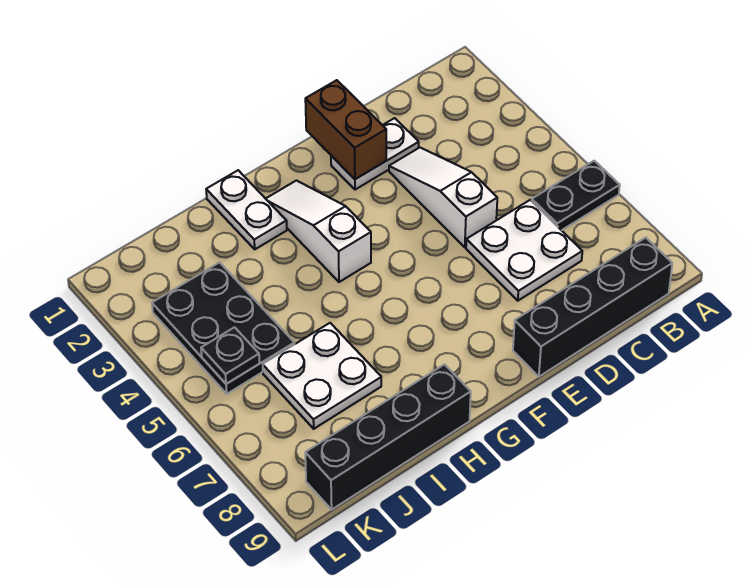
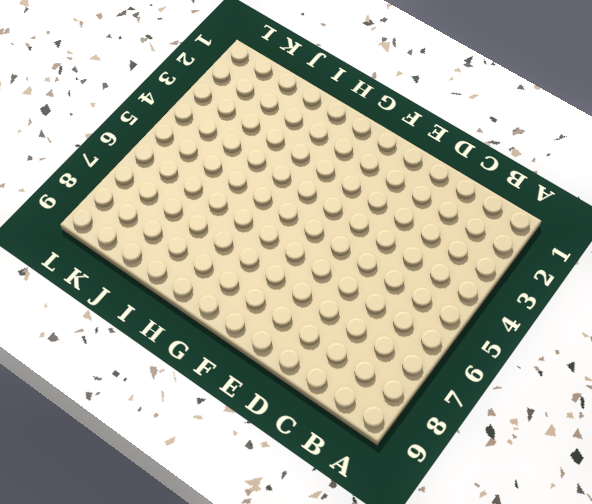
none -> black 1x2 plate [532,161,620,230]
none -> black 1x4 brick [513,238,672,377]
none -> white 2x2 plate [466,200,582,301]

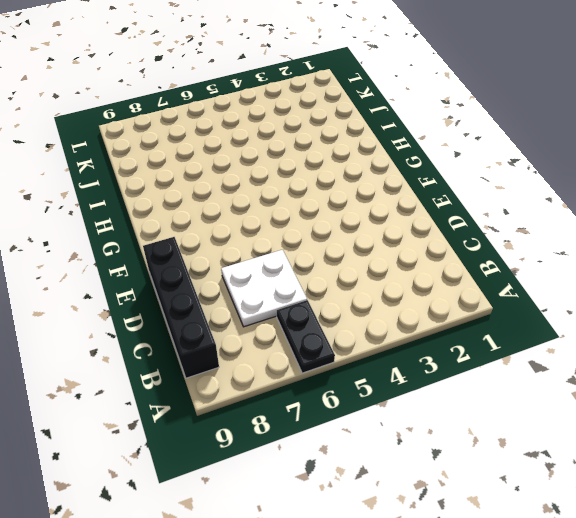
none -> white 1x2 plate [331,118,419,190]
none -> white 1x3 slope [389,148,497,247]
none -> white 1x3 slope [266,181,371,282]

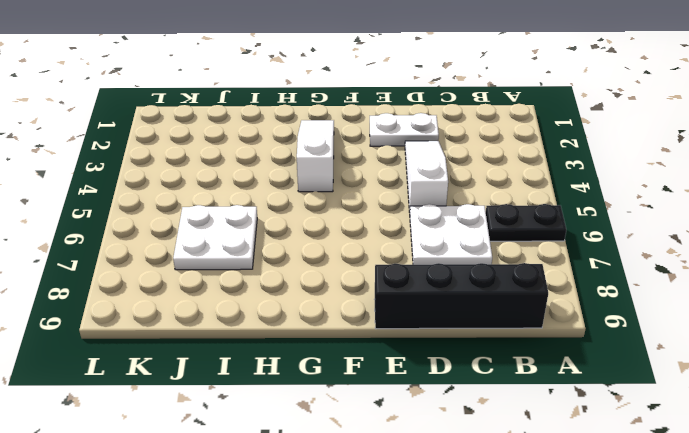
none -> white 1x2 plate [206,170,287,249]
none -> black 1x4 brick [305,364,471,509]
none -> black 2x3 plate [152,263,294,394]

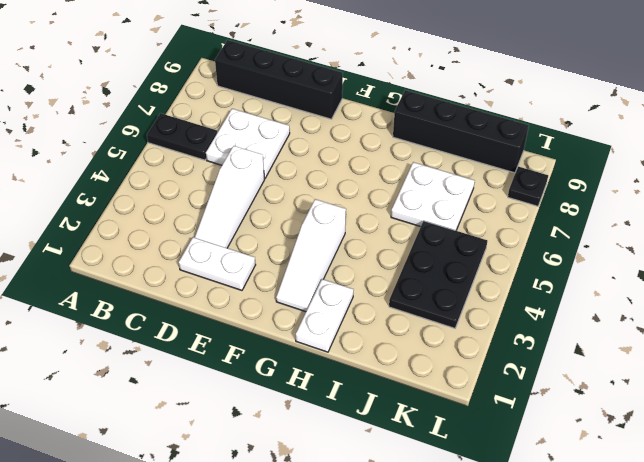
black 1x1 plate [508,167,548,206] -> black 1x1 plate moved to [201,327,260,384]
none -> brown 1x2 brick [305,80,386,179]

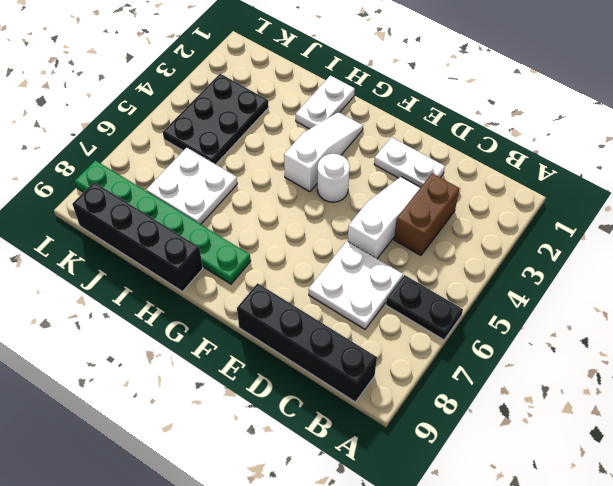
brown 1x2 brick [394,173,460,255] -> brown 1x2 brick moved to [305,80,386,179]
white 1x1 round brick [317,154,350,202] -> none
green 1x6 plate [75,160,251,284] -> none
none -> black 1x1 plate [201,327,260,384]

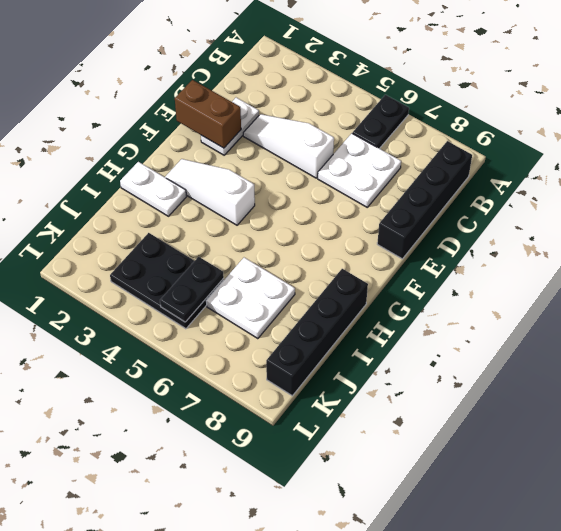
black 1x2 plate [160,257,224,322] -> black 1x1 plate [201,327,260,384]

